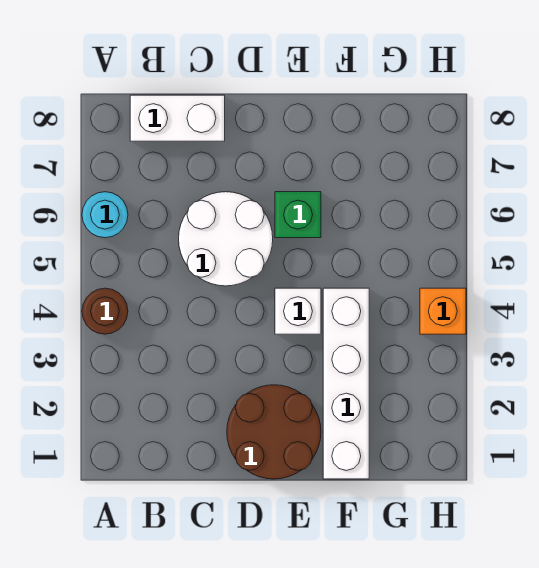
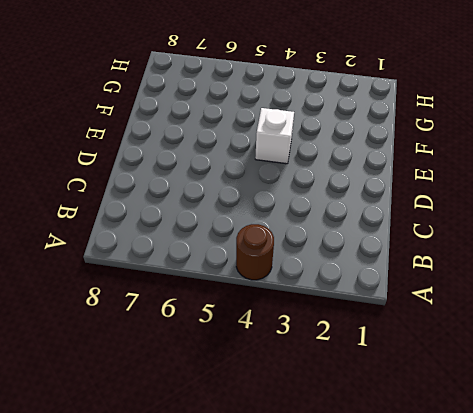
none -> cyan 1x1 round brick [82,192,128,238]
none -> white 1x2 brick [130,95,225,141]

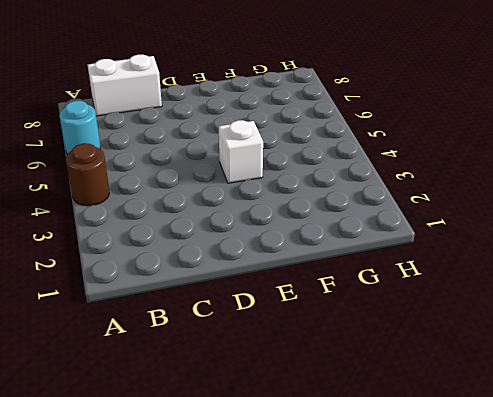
none -> white 2x2 round brick [179,192,273,286]
none -> brown 2x2 round brick [227,385,321,479]

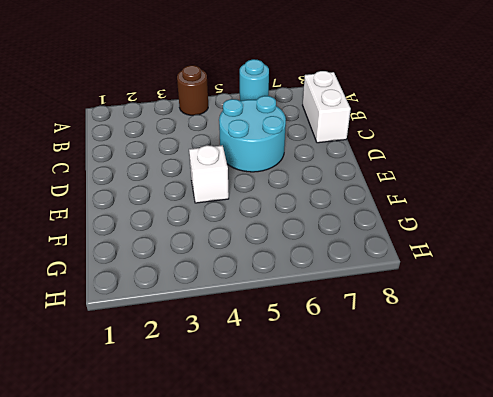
cyan 2x2 round brick [219,96,286,172] -> white 2x2 round brick [179,192,273,286]
none -> brown 2x2 round brick [227,385,321,479]
none -> green 1x1 brick [275,192,321,238]

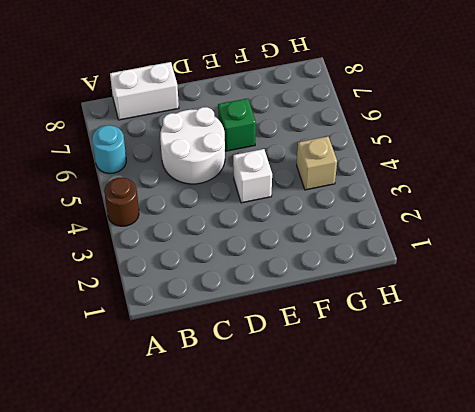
tan 1x1 brick [297,136,337,190] -> none
none -> brown 2x2 round brick [227,385,321,479]
none -> white 1x4 brick [323,288,369,479]

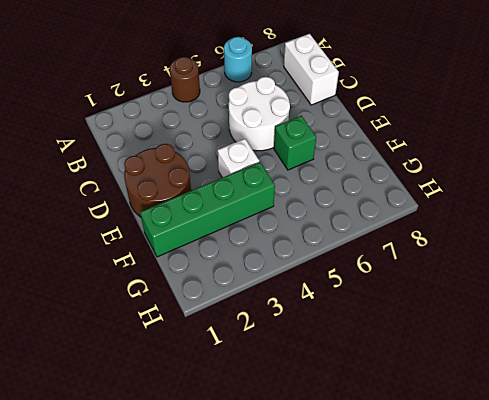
green 1x4 brick [140,162,275,257] -> white 1x4 brick [323,288,369,479]
none -> orange 1x1 brick [420,288,466,334]

